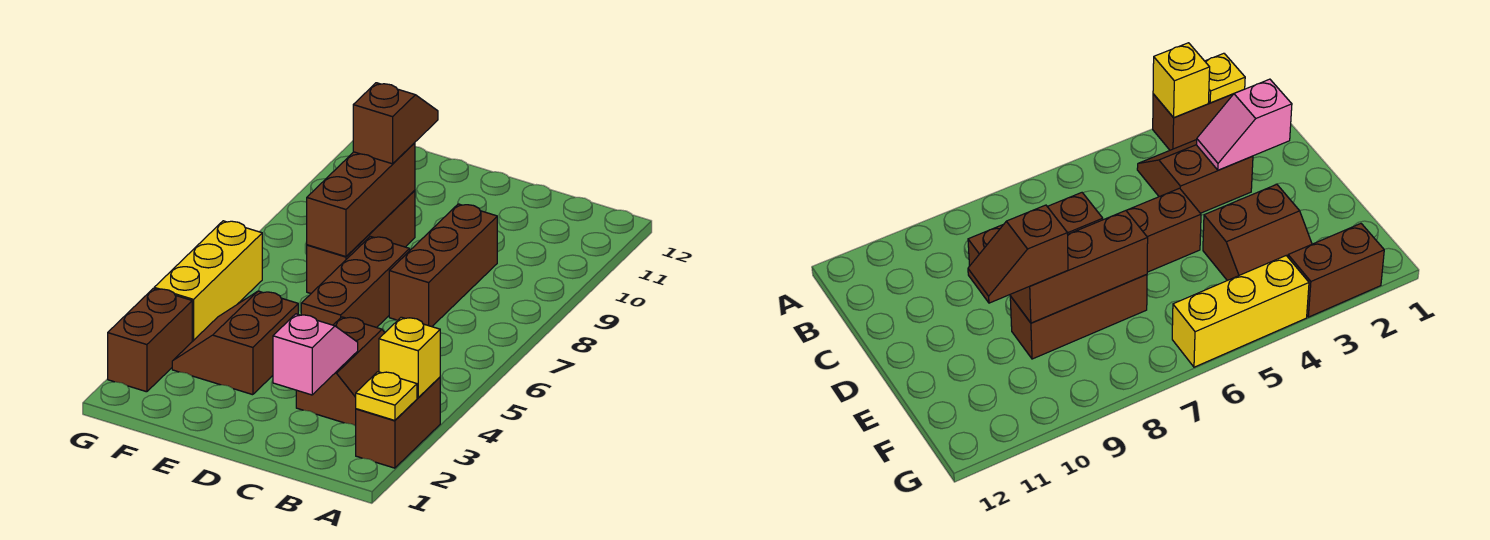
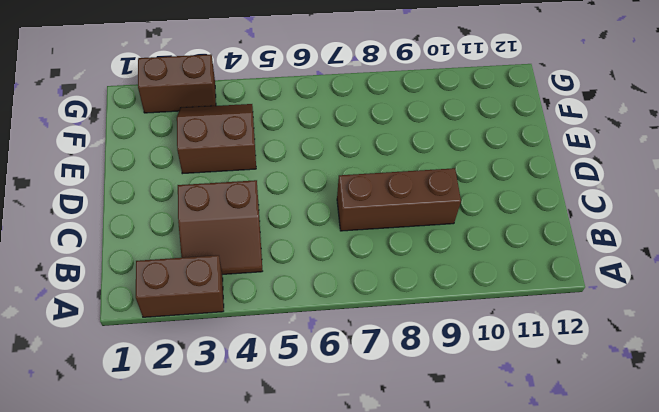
none -> brown 1x3 brick [301,236,410,328]
none -> brown 1x3 brick [307,190,415,293]
none -> yellow 1x3 brick [154,221,262,342]

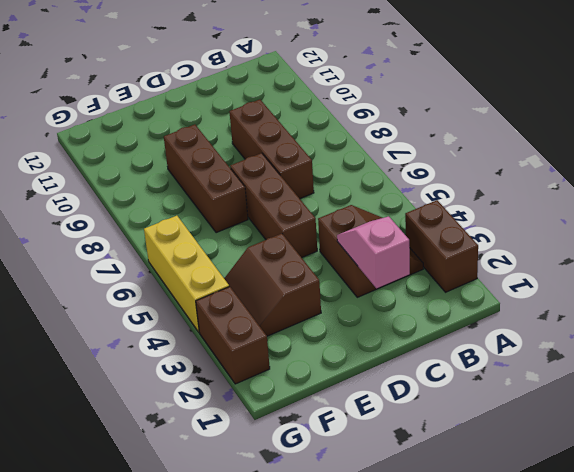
none -> yellow 1x1 plate [356,372,417,420]
none -> yellow 1x1 brick [379,317,440,398]
none -> brown 1x3 brick [307,143,415,257]

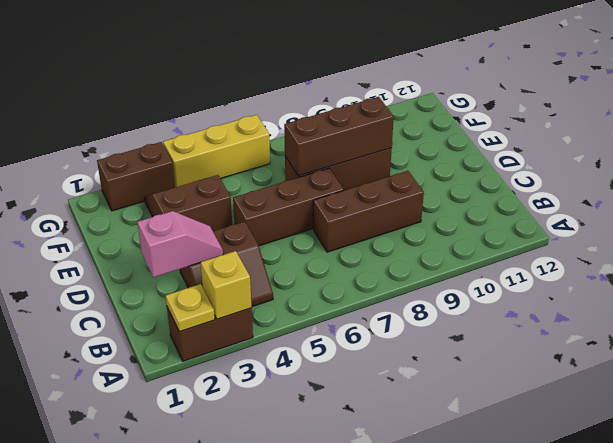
none -> brown 1x2 slope [353,83,438,164]

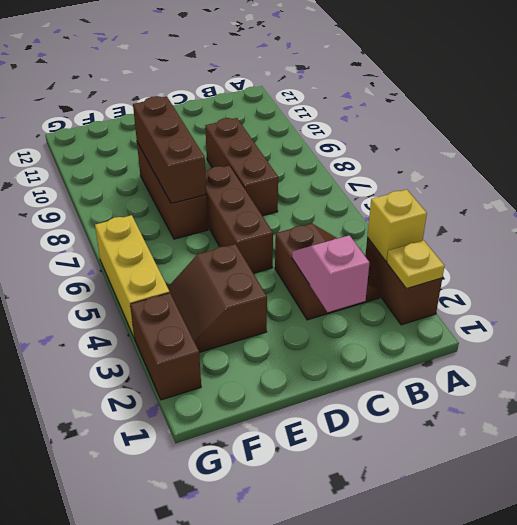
none -> brown 1x2 slope [353,83,438,164]

